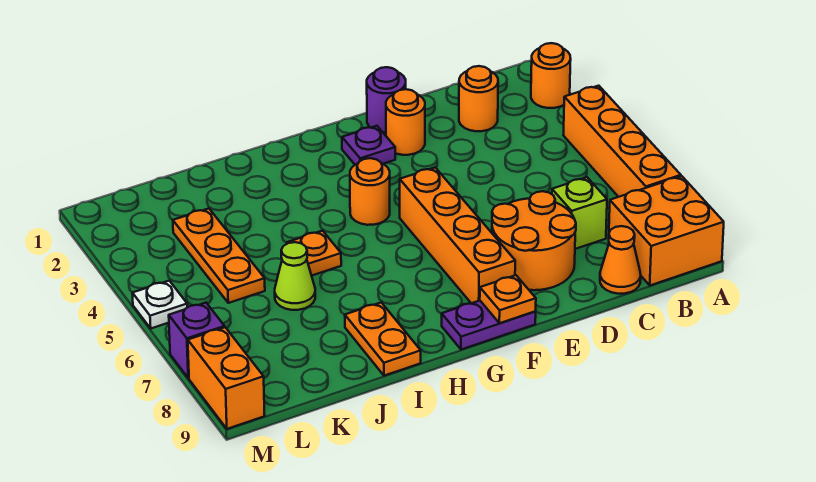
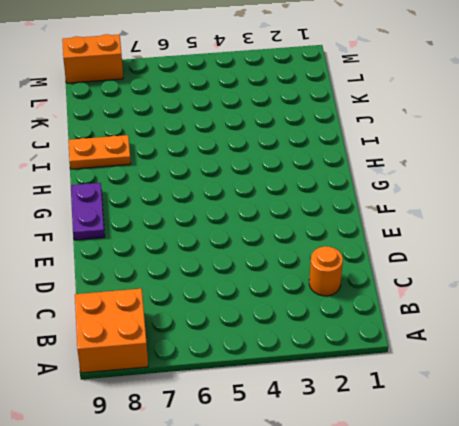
none -> orange 1x1 round brick [531,43,571,108]
none -> orange 1x4 brick [563,86,681,197]
none -> lime 1x1 brick [552,177,607,249]

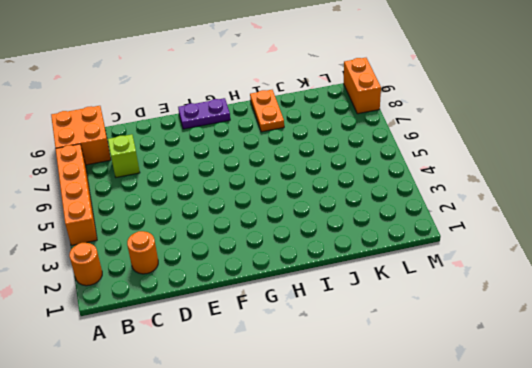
none -> orange 1x1 cone [600,226,641,294]
none -> orange 2x2 round brick [492,191,576,290]
none -> purple 1x1 round brick [367,67,406,132]

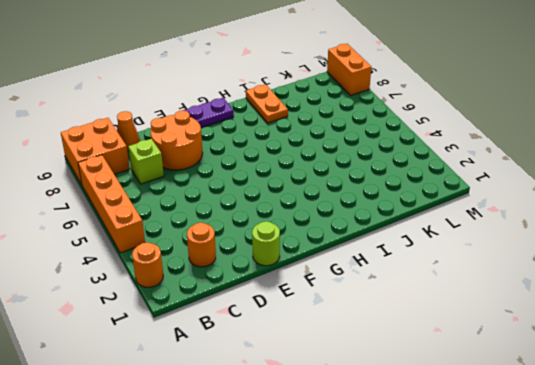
lime 1x1 round brick [252,221,280,266] -> purple 1x1 round brick [367,67,406,132]
none -> orange 1x1 round brick [386,89,425,155]
none -> purple 1x1 plate [342,126,395,164]
none -> orange 1x4 brick [400,168,515,303]

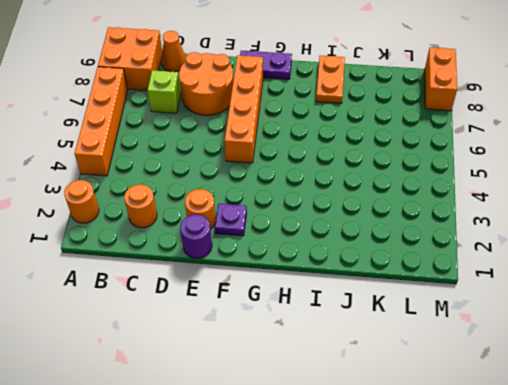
none -> orange 1x1 round brick [350,158,390,225]
none -> orange 1x1 plate [287,231,341,276]
none -> lime 1x1 cone [275,242,315,310]

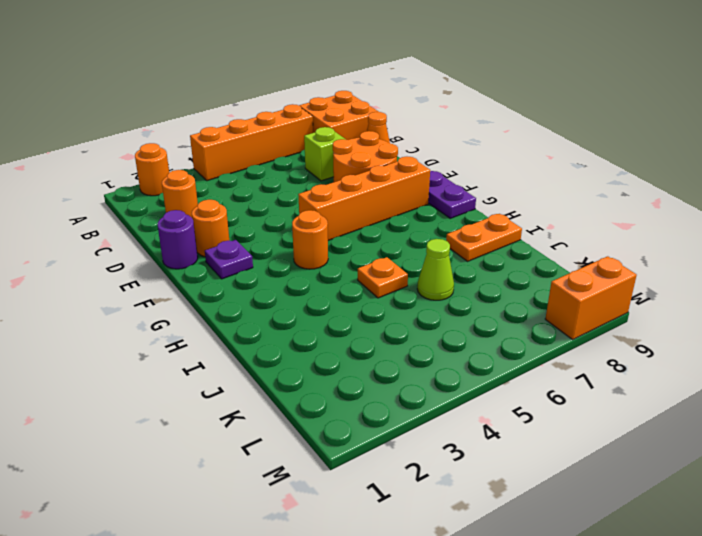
none -> orange 1x3 plate [173,209,265,303]
none -> white 1x1 plate [132,281,187,328]
none -> purple 1x1 brick [169,303,225,378]

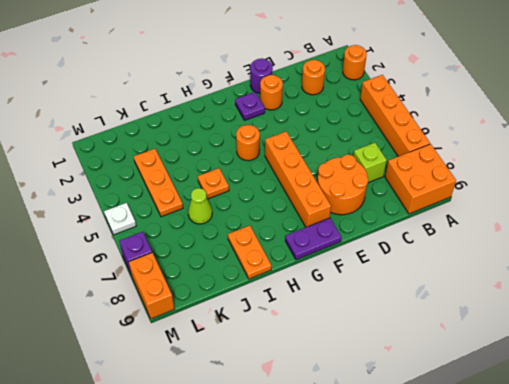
none -> orange 1x1 cone [600,226,641,294]
none -> orange 1x1 plate [480,275,536,323]

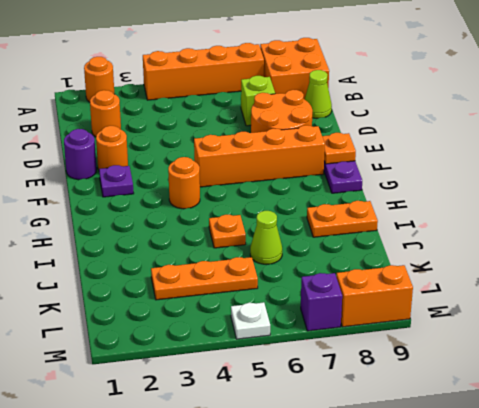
lime 1x1 cone [305,70,332,118] -> orange 1x1 cone [600,226,641,294]

